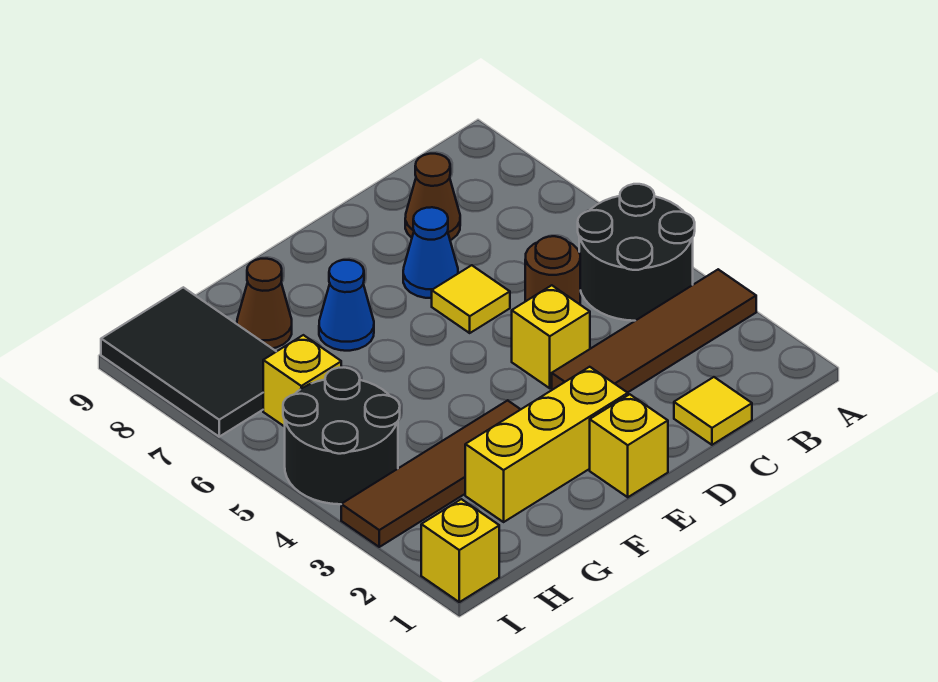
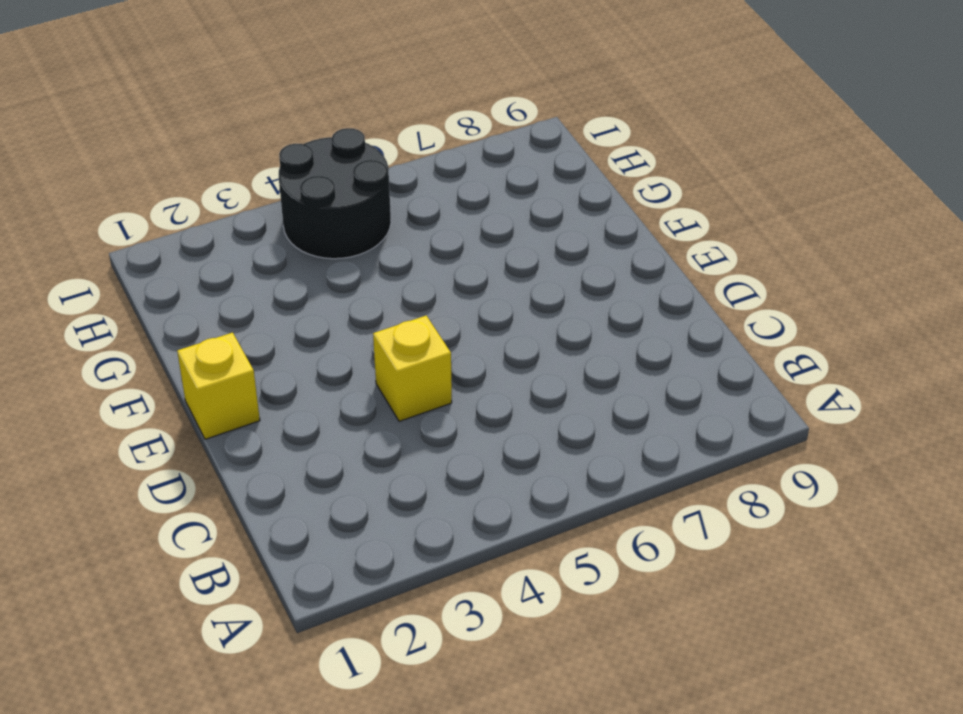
none -> brown 1x4 tile [552,269,756,393]
none -> black 2x2 round brick [578,184,695,321]
none -> yellow 1x1 tile [674,377,752,445]

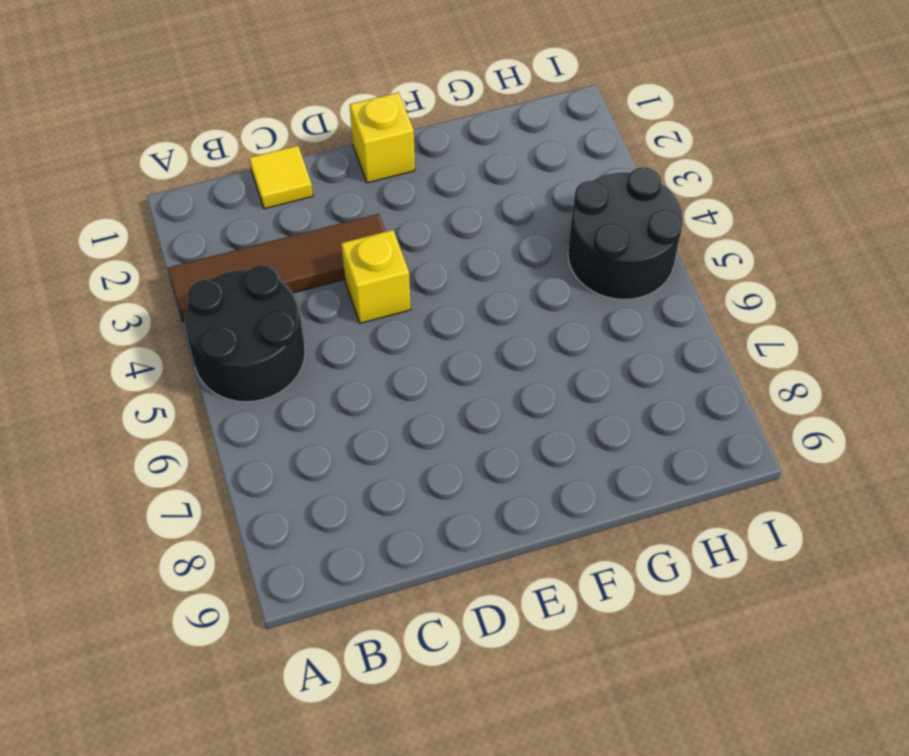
none -> brown 1x1 round brick [525,236,580,304]
none -> brown 1x1 cone [405,154,460,240]
none -> yellow 1x1 tile [432,265,510,333]

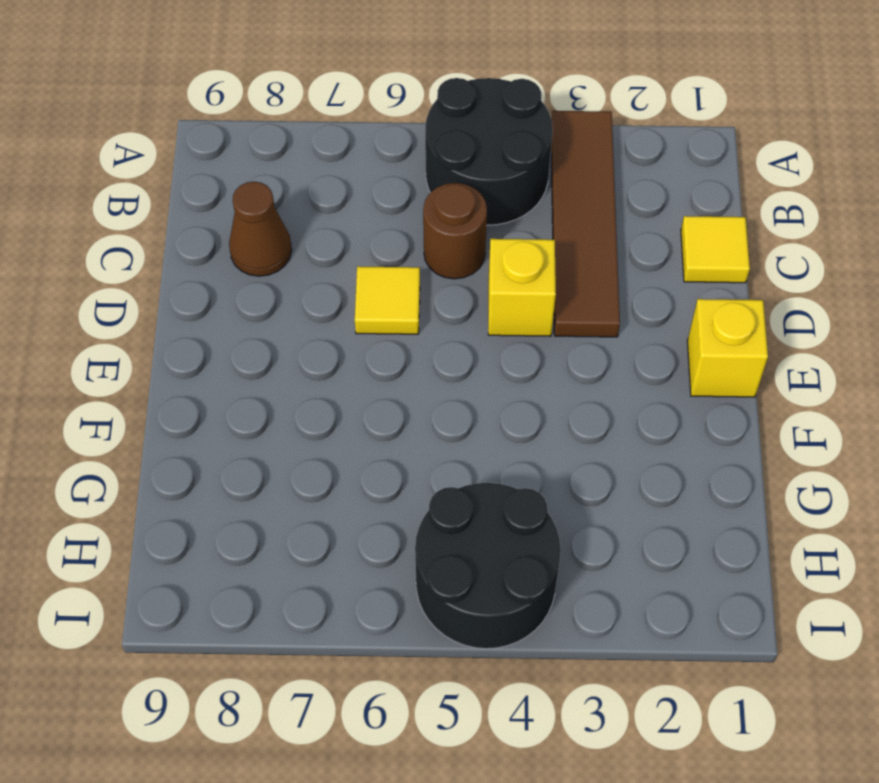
none -> blue 1x1 cone [403,207,458,298]
none -> yellow 1x3 brick [465,367,628,522]
none -> brown 1x4 tile [341,400,521,547]

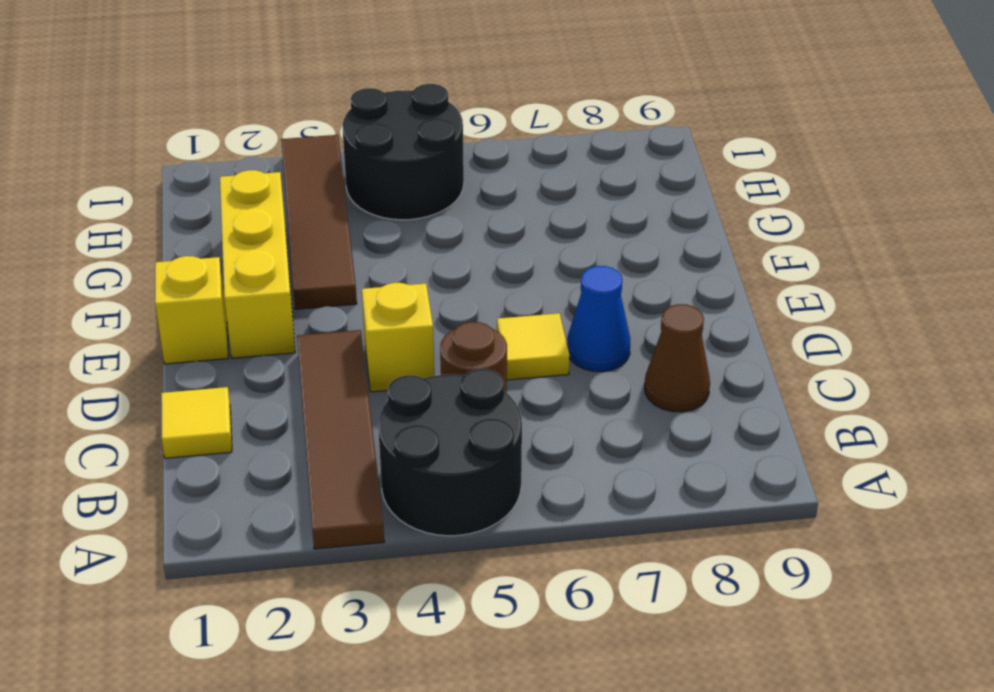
none -> blue 1x1 cone [319,260,374,351]
none -> brown 1x1 cone [237,259,292,348]
none -> yellow 1x1 brick [263,335,341,427]

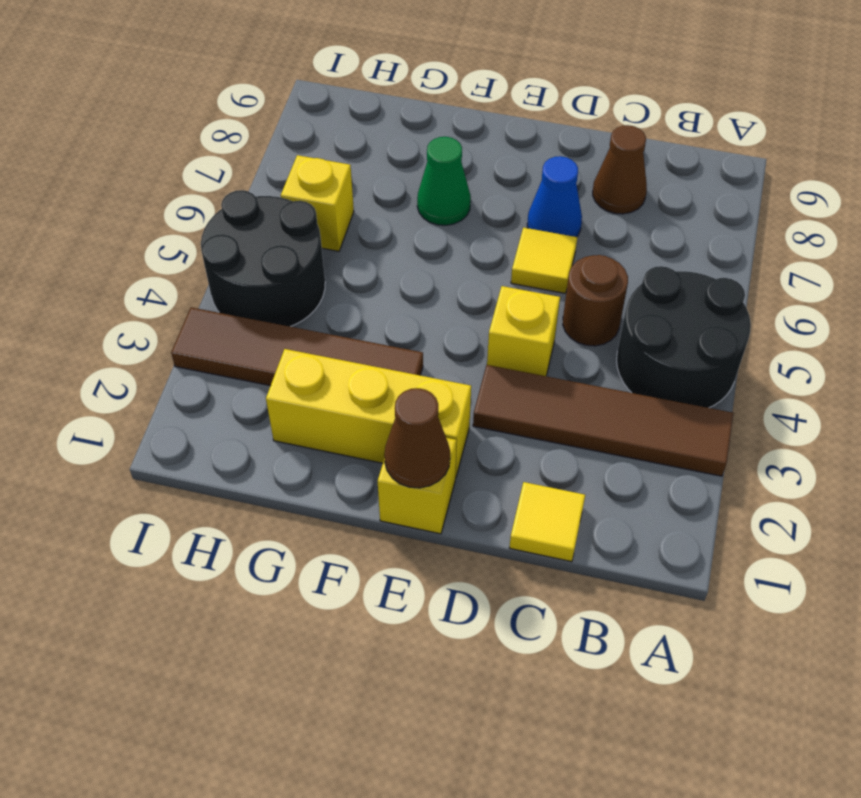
brown 1x1 cone [384,388,450,488] -> brown 1x1 cone moved to [237,259,292,348]
green 1x1 cone [417,137,471,225] -> blue 1x1 cone [319,260,374,351]
none -> black 2x3 tile [101,287,276,437]
none -> yellow 1x1 brick [421,499,499,602]

